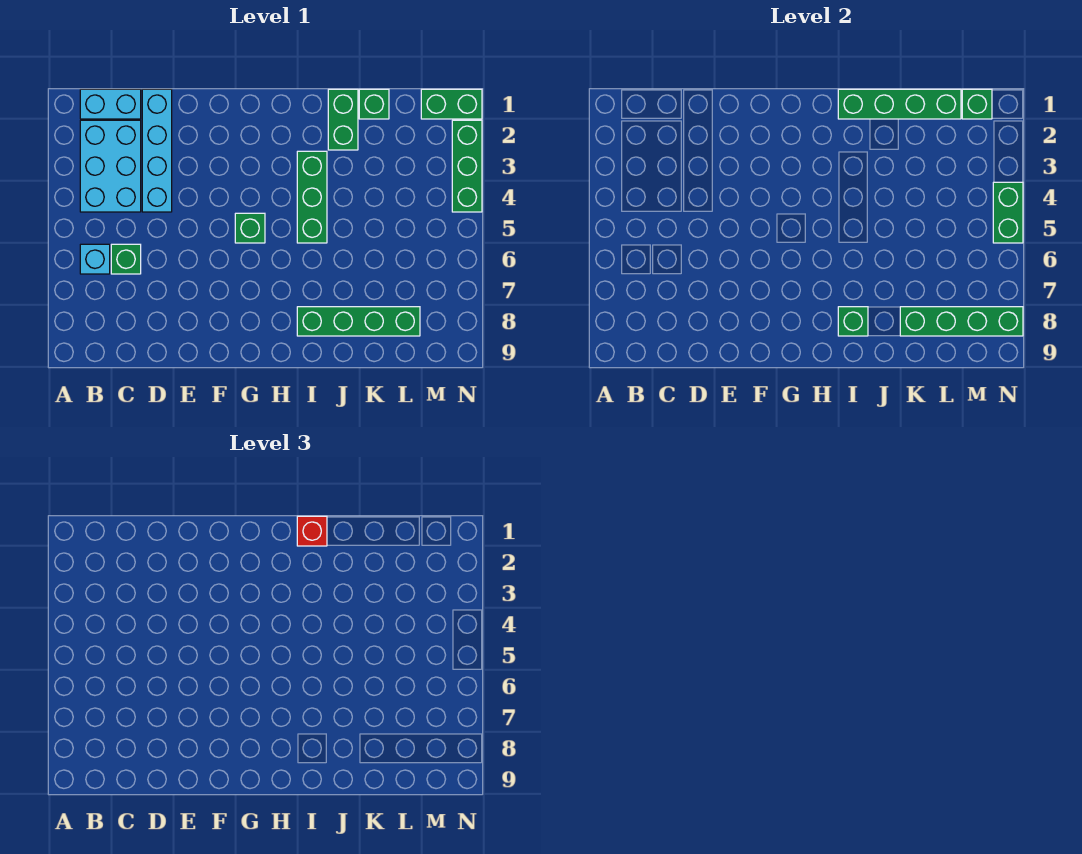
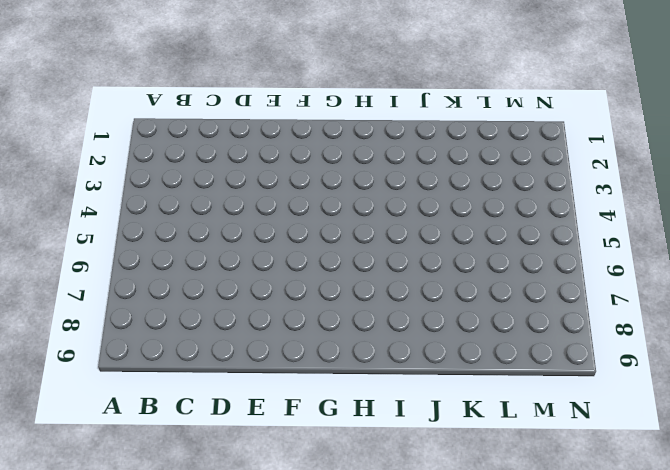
none -> cyan 1x2 brick [80,89,141,119]
none -> cyan 2x3 brick [80,120,141,212]
none -> cyan 1x1 brick [80,244,110,274]

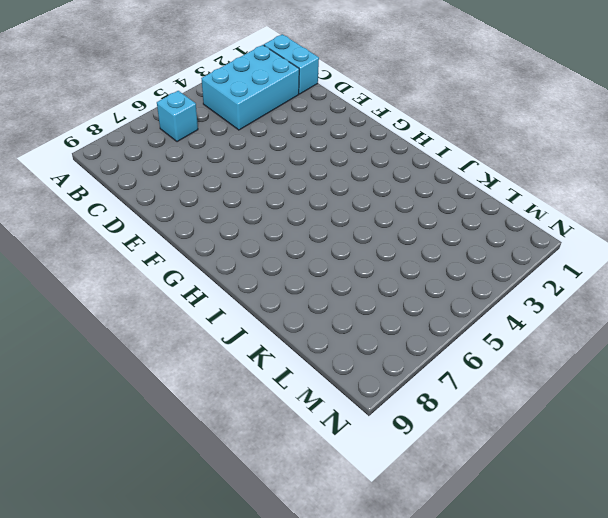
none -> green 1x1 brick [111,244,141,274]
none -> cyan 1x4 brick [142,89,172,212]
none -> green 1x1 brick [235,213,265,243]

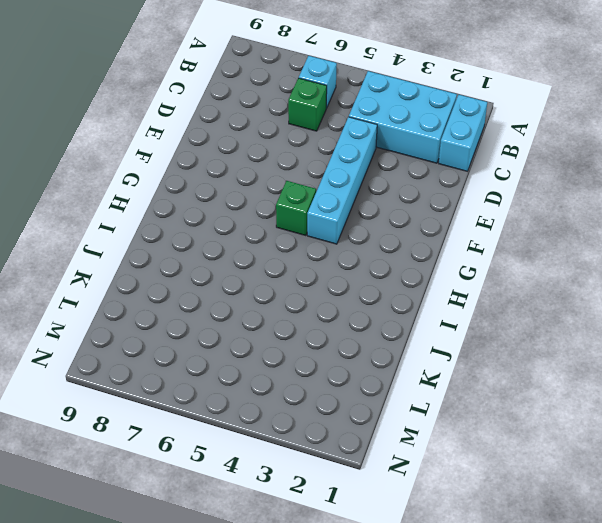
cyan 1x4 brick [307,117,377,244] -> cyan 1x4 brick turned to [142,89,172,212]
none -> green 1x3 brick [297,151,327,243]
none -> green 1x4 brick [297,307,420,336]
none -> green 1x2 brick [328,89,358,150]

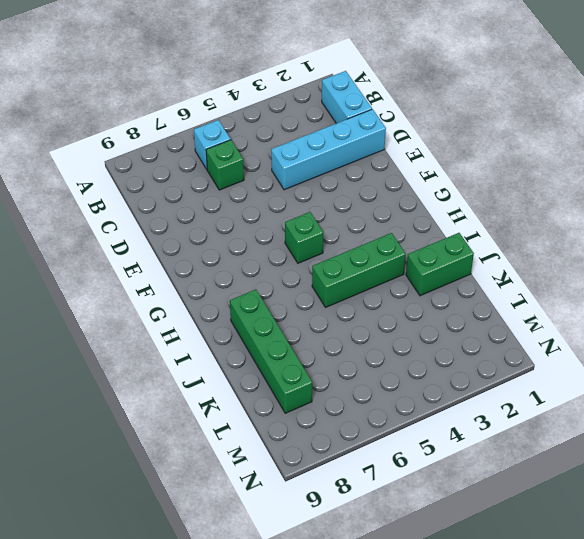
none -> cyan 2x3 brick [80,120,141,212]
none -> green 1x1 brick [359,89,389,119]
none -> green 1x2 brick [421,89,482,119]

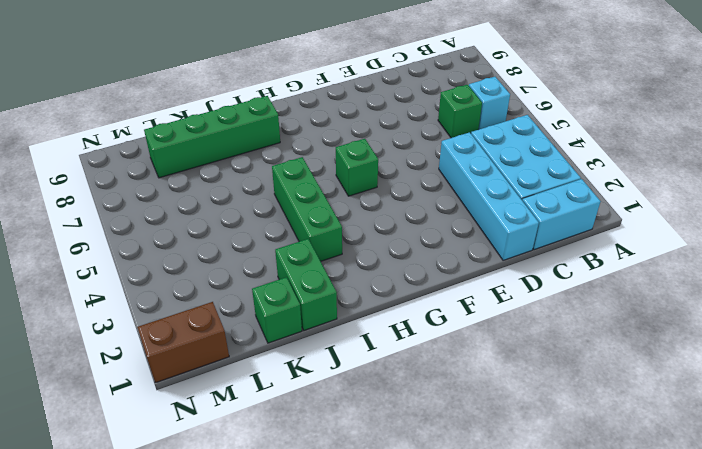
brown 1x2 brick [137,302,229,383] -> green 1x2 brick [421,89,482,119]
none -> green 1x3 brick [452,120,482,212]
none -> green 1x4 brick [838,89,961,119]
none -> green 1x1 brick [838,307,868,336]

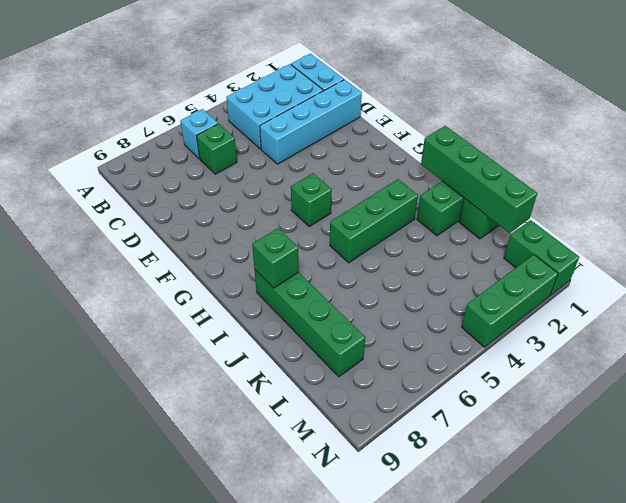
none -> green 1x4 brick [900,307,1023,336]
none -> green 1x1 brick [962,89,992,119]
none -> green 1x2 brick [993,182,1023,243]

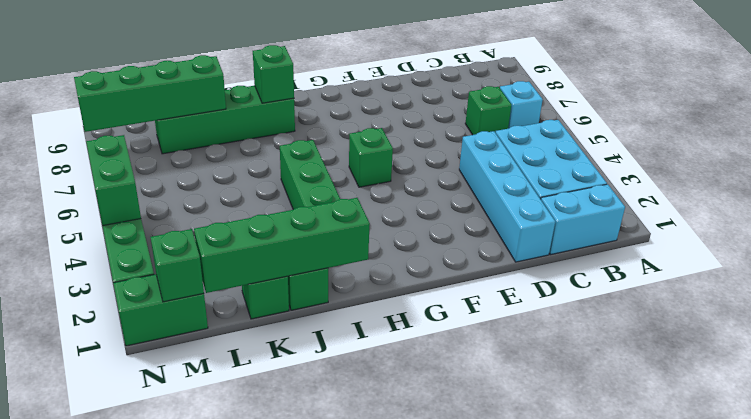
none -> red 1x1 brick [297,516,327,546]

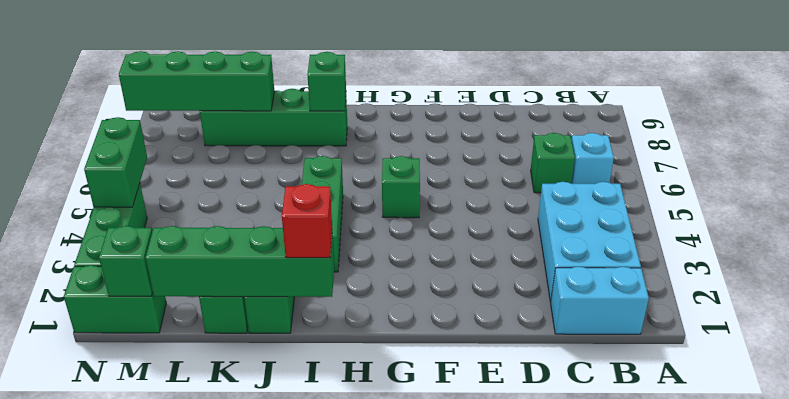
none -> cyan 1x4 brick [142,89,172,212]

